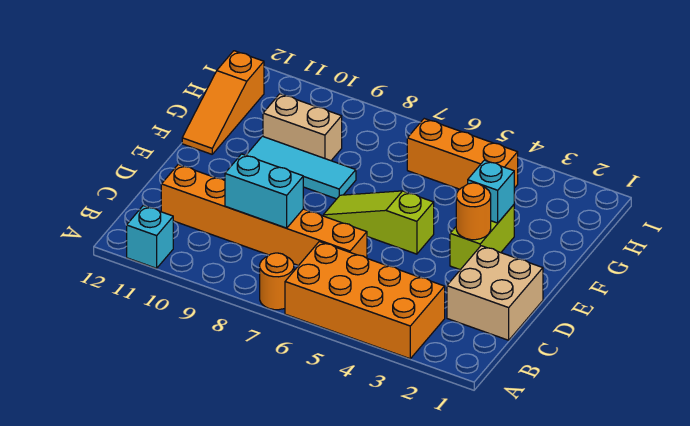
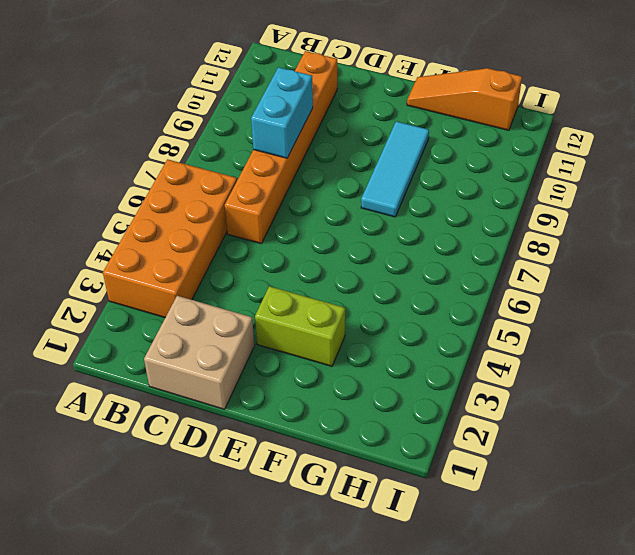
none -> orange 1x1 round brick [260,253,294,310]
none -> cyan 1x1 brick [127,206,173,268]
none -> lime 1x3 slope [323,191,434,254]

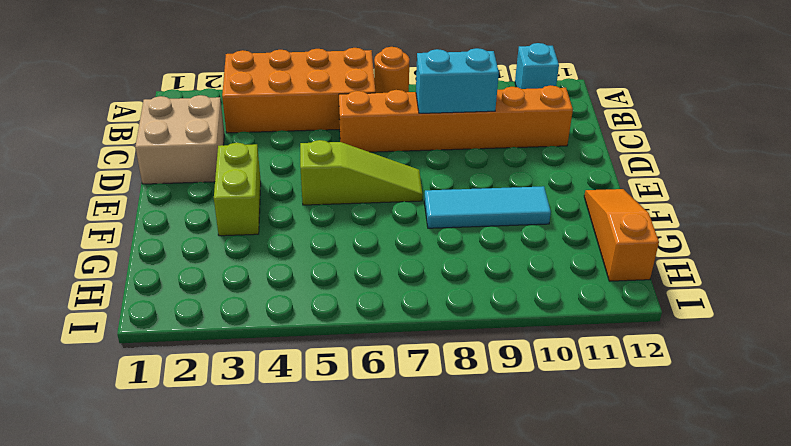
none -> tan 1x2 brick [263,94,342,161]
none -> orange 1x3 brick [407,119,518,189]
none -> orange 1x1 round brick [456,183,491,240]

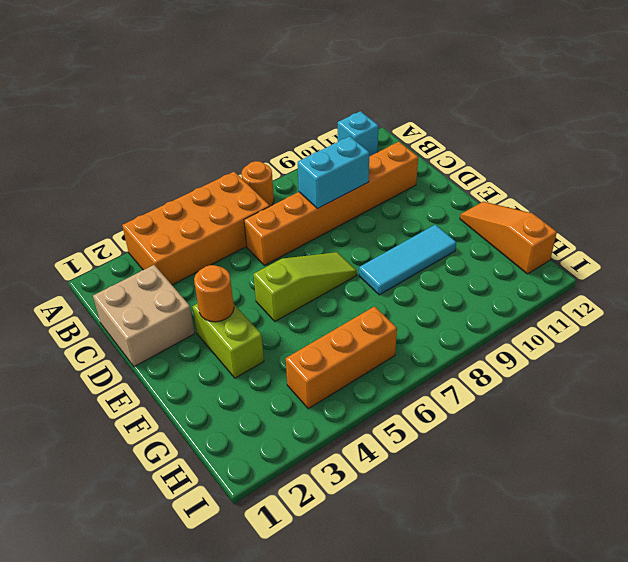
none -> tan 1x2 brick [263,94,342,161]
none -> cyan 1x1 brick [468,160,514,223]

